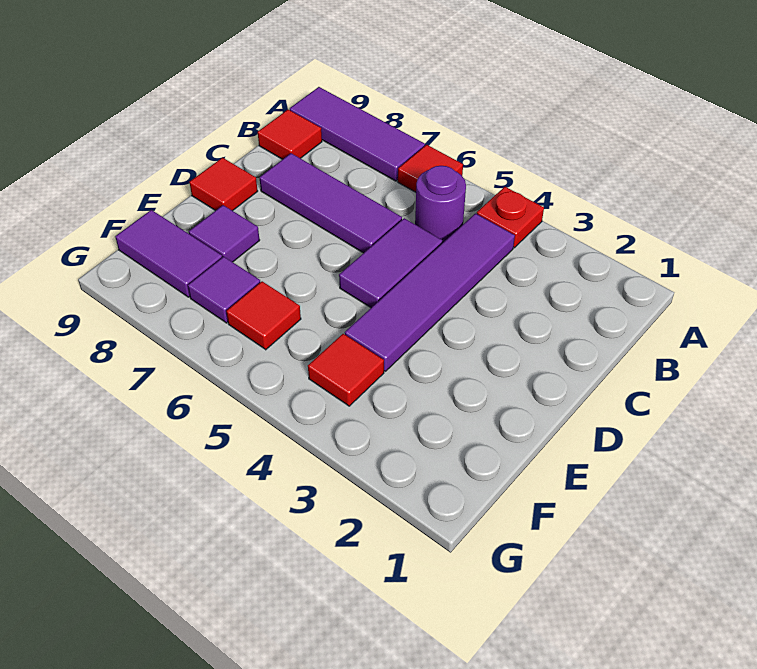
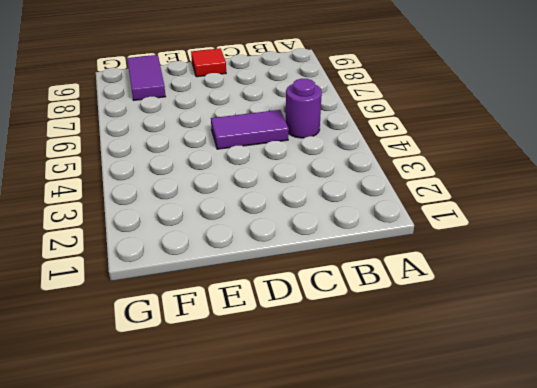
none -> red 1x1 plate [477,187,544,248]
none -> red 1x1 tile [398,145,463,192]
none -> purple 1x3 tile [290,87,425,181]

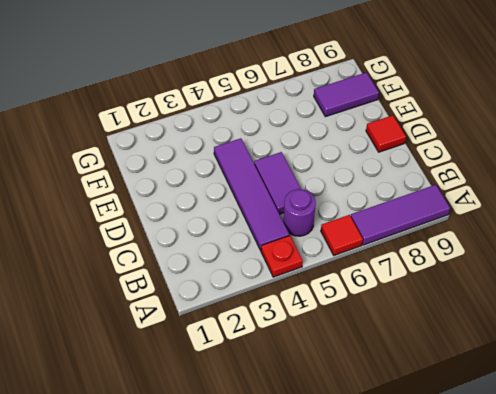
none -> red 1x1 tile [258,110,322,159]
none -> purple 1x3 tile [259,153,402,253]
none -> purple 1x1 tile [189,205,260,262]

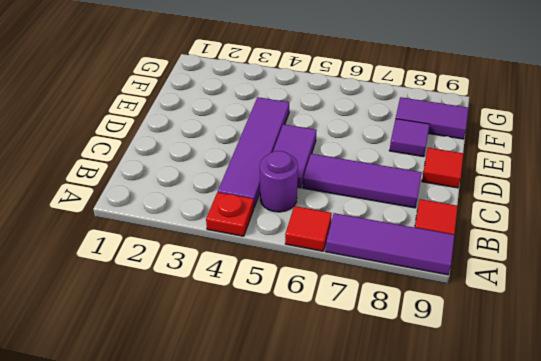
none -> red 1x1 tile [308,334,384,406]
none -> red 1x1 tile [226,281,301,350]
none -> purple 1x1 tile [188,257,260,323]

